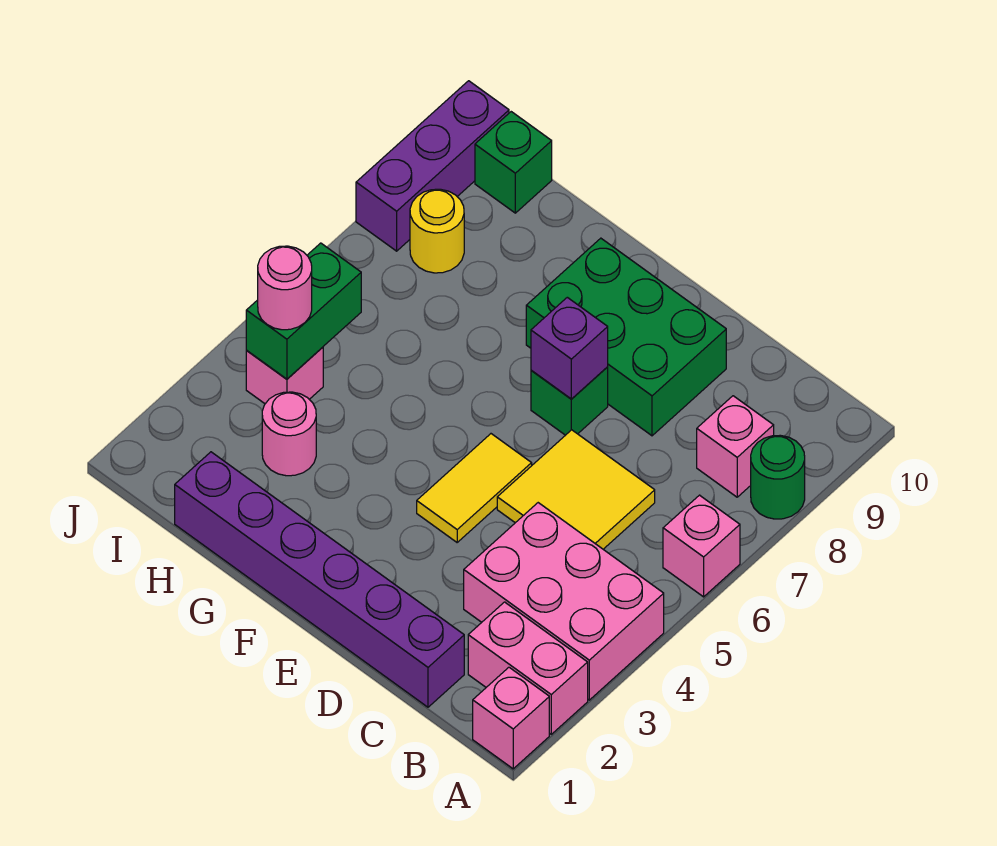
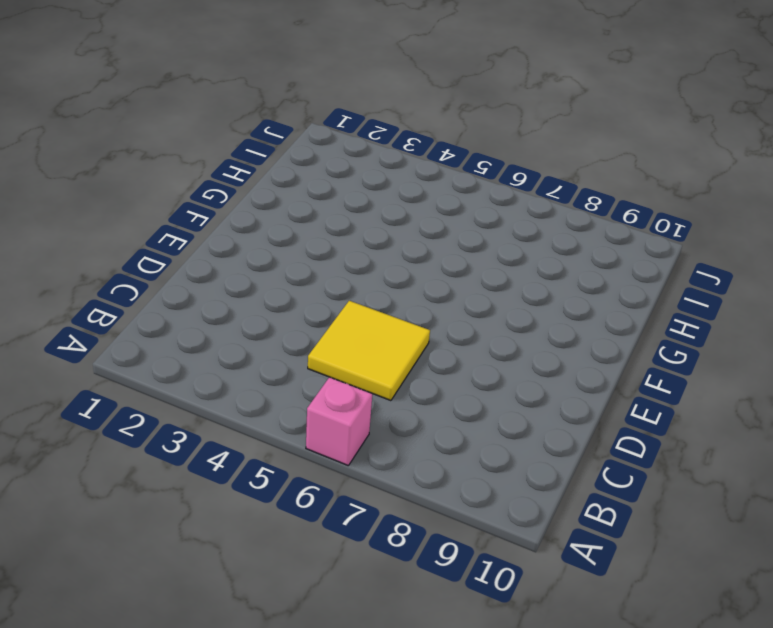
none -> pink 1x1 brick [473,667,549,769]
none -> pink 1x2 brick [468,602,588,734]
none -> pink 2x3 brick [464,503,664,700]

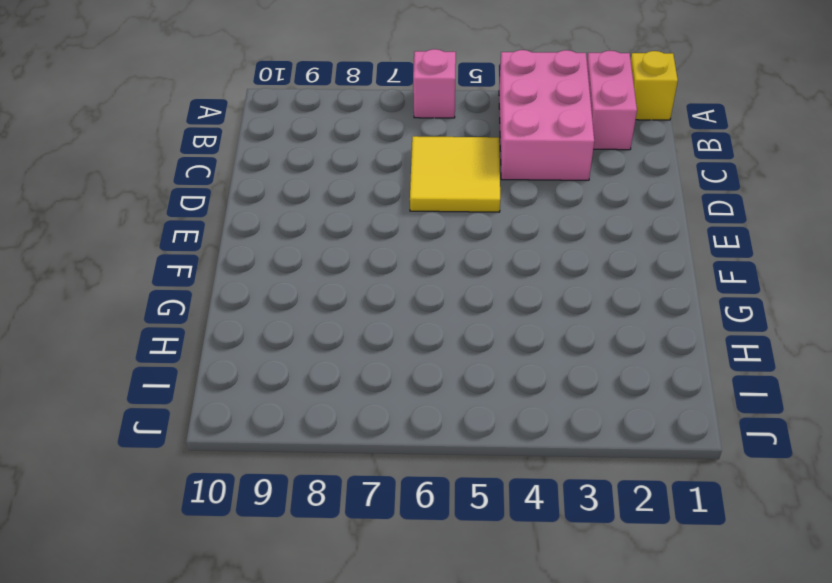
yellow 1x1 brick [631,51,678,120] -> pink 1x1 brick [473,667,549,769]
none -> green 1x1 round brick [751,435,805,519]
none -> pink 1x1 brick [697,396,774,497]
none -> purple 1x6 brick [175,452,464,707]

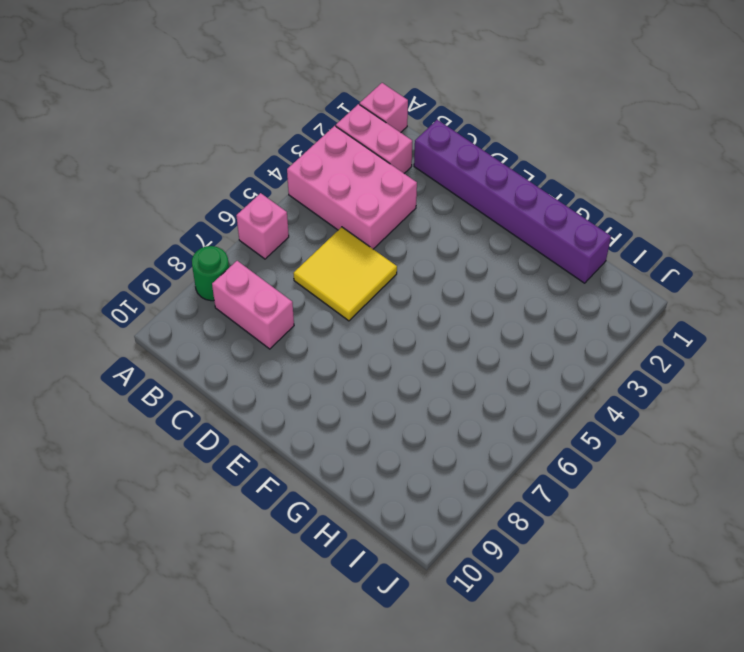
pink 1x2 brick [212,261,294,349] -> pink 1x1 brick [697,396,774,497]
none -> green 2x3 brick [526,238,726,436]
none -> yellow 1x2 tile [417,434,532,542]
none -> green 1x1 brick [531,367,608,435]

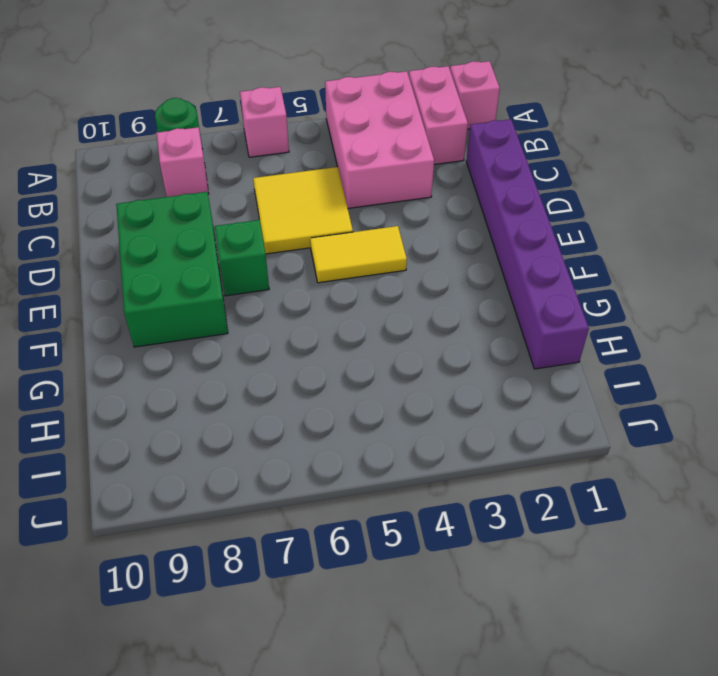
none -> pink 1x1 round brick [262,392,316,476]
none -> pink 1x1 brick [246,347,323,404]
none -> yellow 1x1 round brick [410,189,464,273]

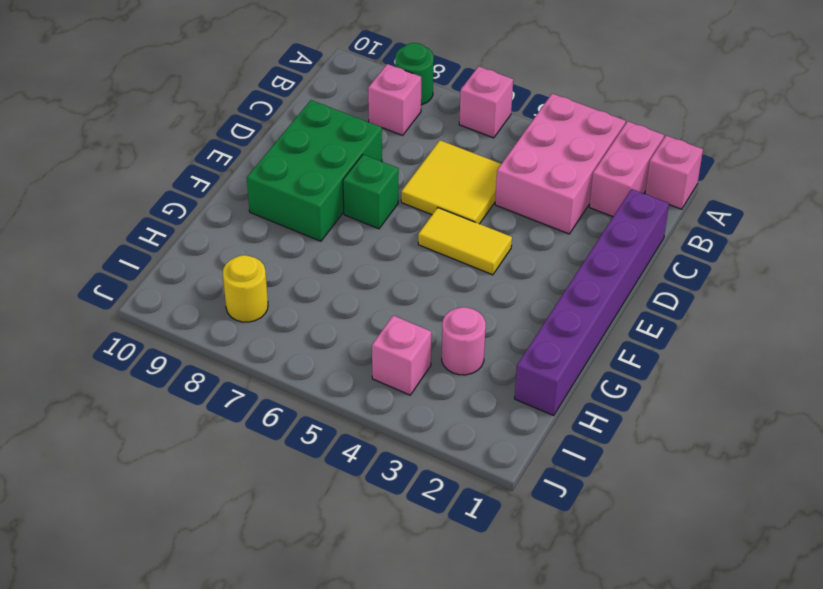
none -> green 1x1 brick [475,112,552,213]
none -> purple 1x3 brick [356,81,509,251]
none -> purple 1x1 brick [531,297,608,399]

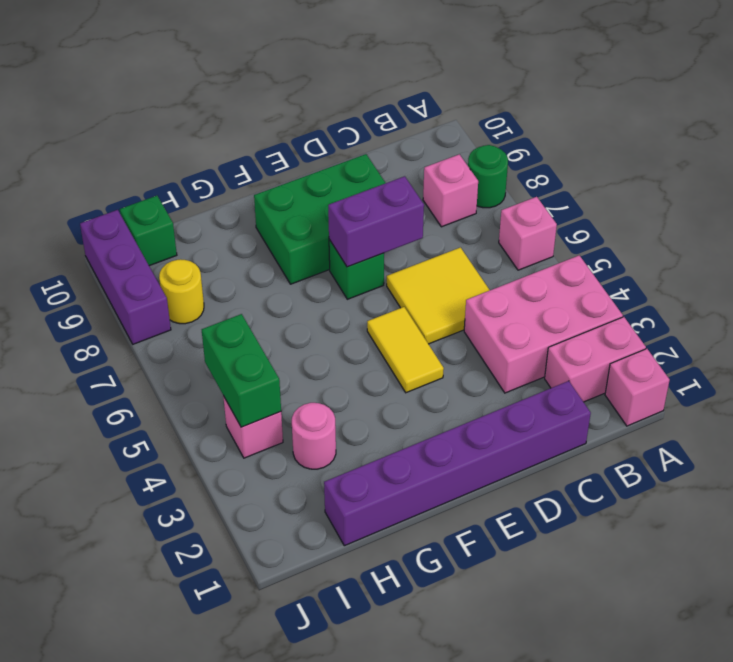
purple 1x2 brick [328,176,424,267] -> purple 1x1 brick [531,297,608,399]
none -> pink 1x1 round brick [258,246,312,330]

